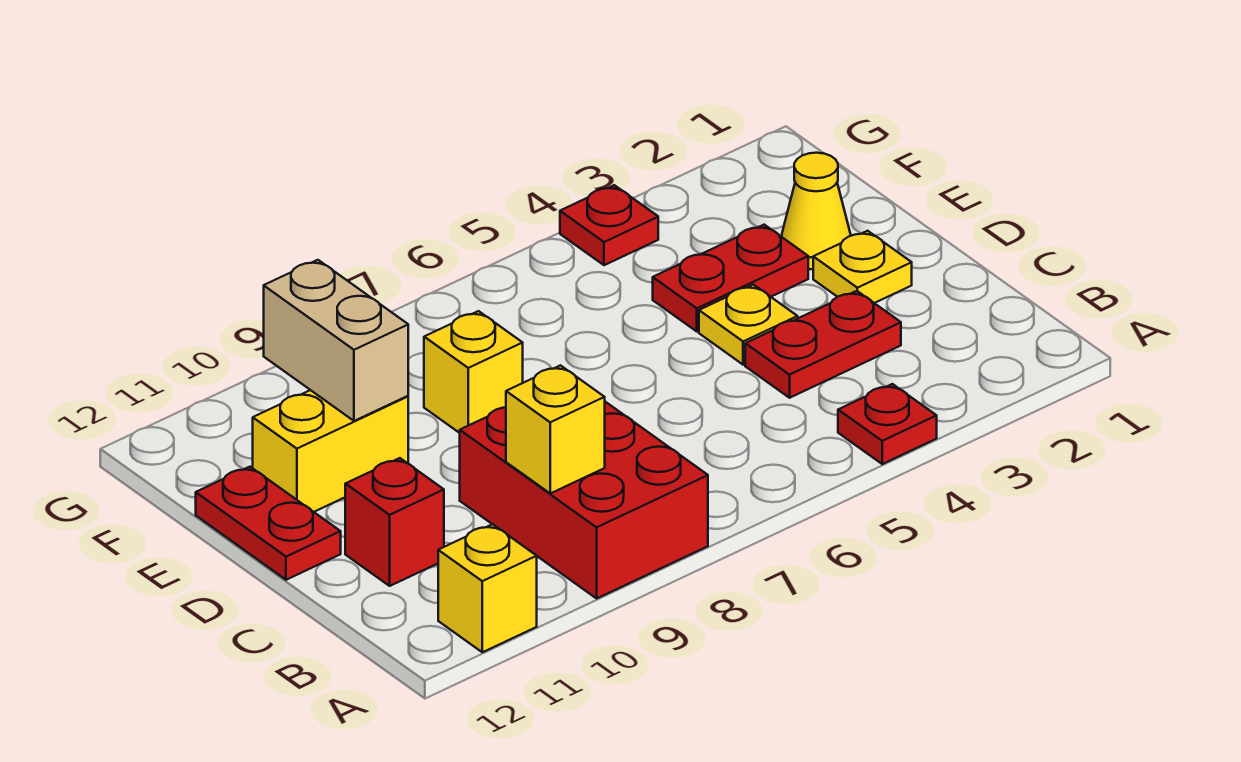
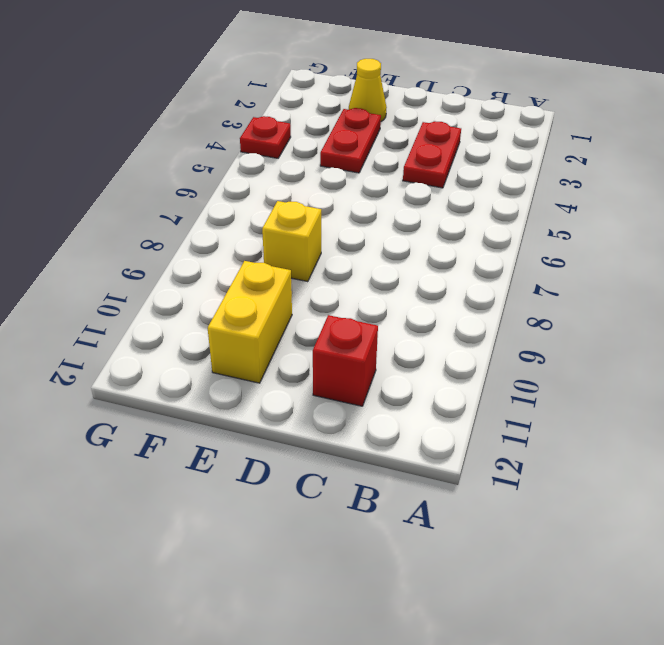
none -> red 1x1 plate [838,384,937,464]
none -> red 2x3 brick [460,402,708,598]
none -> yellow 1x1 brick [438,524,537,652]

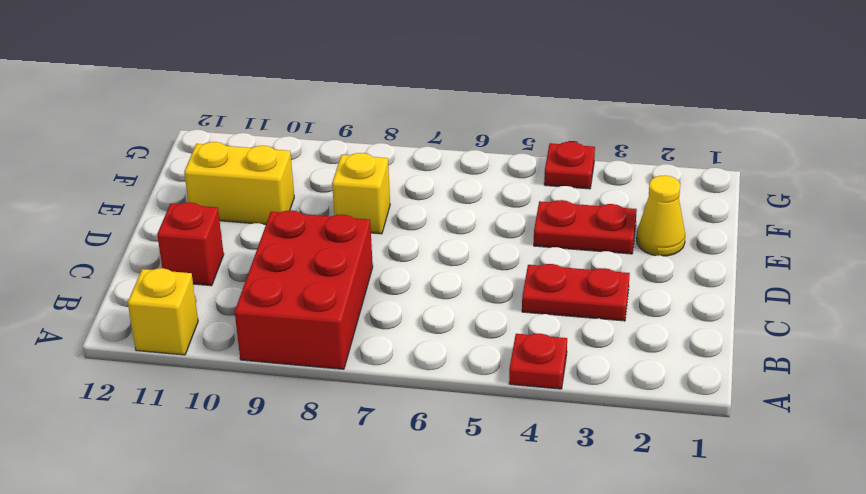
none -> yellow 1x1 plate [813,231,912,303]
none -> yellow 1x1 plate [699,285,798,365]
none -> red 1x2 plate [196,467,341,580]

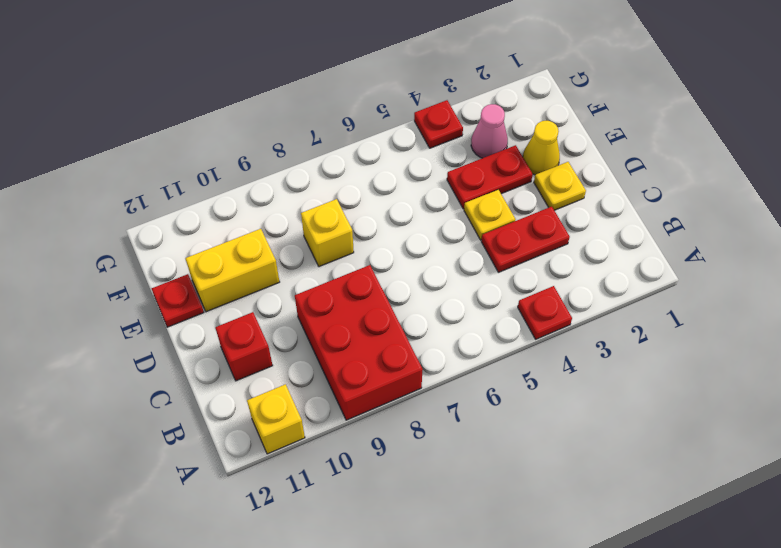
red 1x1 plate [152,274,204,327] -> red 1x2 plate [196,467,341,580]
pink 1x1 cone [471,104,508,158] -> none
none -> yellow 1x1 brick [506,365,605,493]
none -> tan 1x2 brick [264,260,408,421]

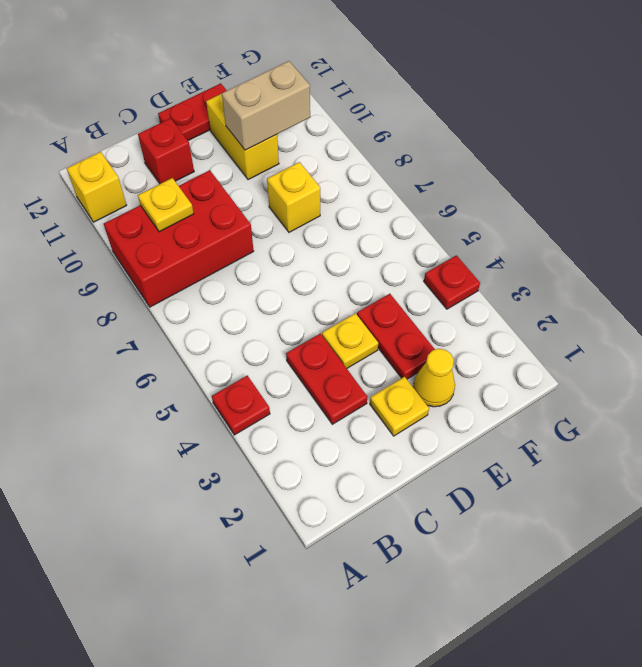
yellow 1x1 plate [138,178,194,232] -> yellow 1x1 brick [506,365,605,493]

